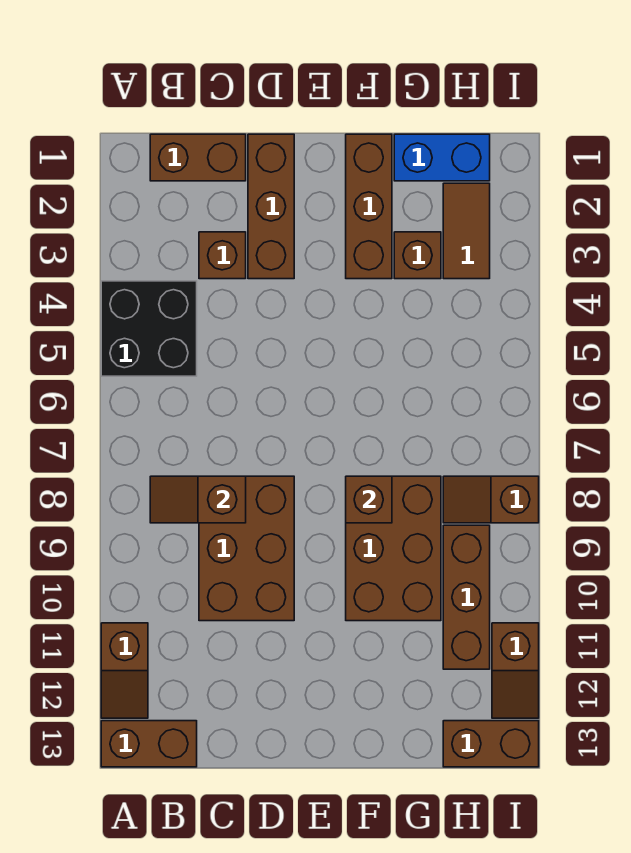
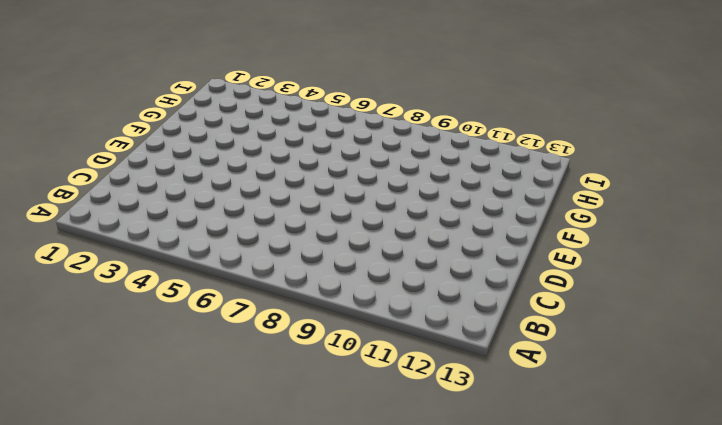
none -> black 2x2 brick [101,281,197,376]
none -> brown 1x2 slope [101,623,148,718]
none -> brown 1x2 brick [101,721,197,767]

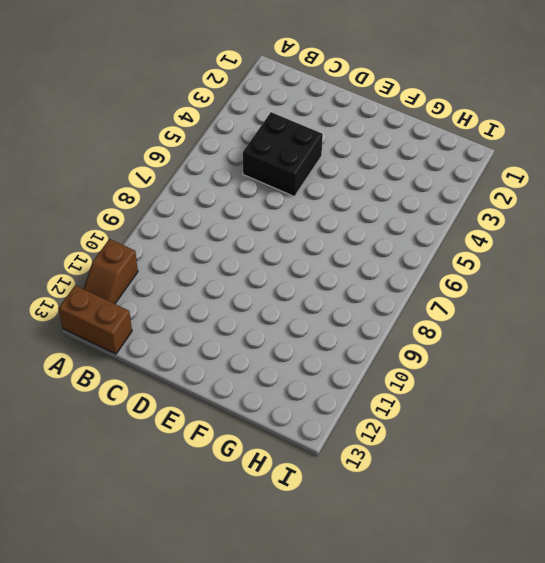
black 2x2 brick [243,112,323,197] -> black 2x2 brick moved to [101,281,197,376]
none -> brown 1x2 brick [150,134,246,181]
none -> brown 1x1 brick [199,232,246,279]
none -> brown 2x3 brick [199,476,294,621]

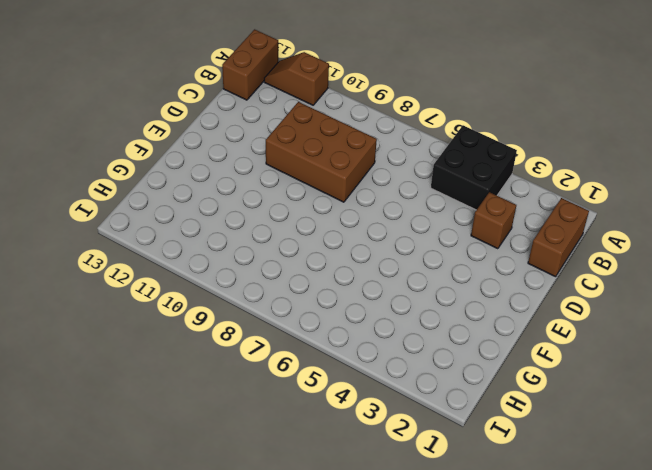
none -> brown 1x3 brick [248,134,294,279]
none -> brown 1x3 brick [346,134,392,279]
none -> brown 2x3 brick [346,476,441,621]

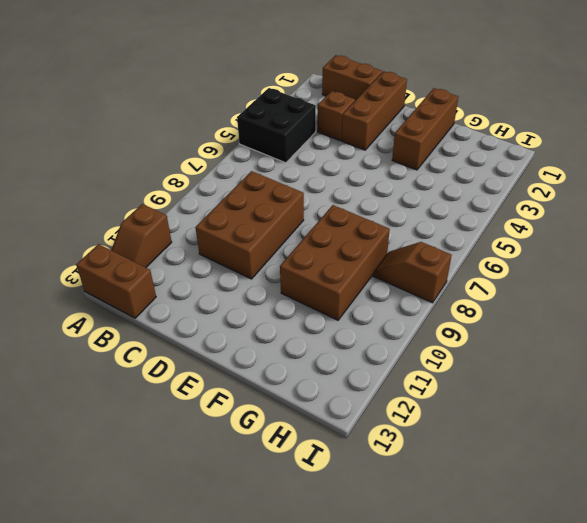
none -> blue 1x2 brick [394,134,490,181]
none -> brown 1x1 brick [394,232,441,279]
none -> brown 1x2 tile [443,183,490,279]

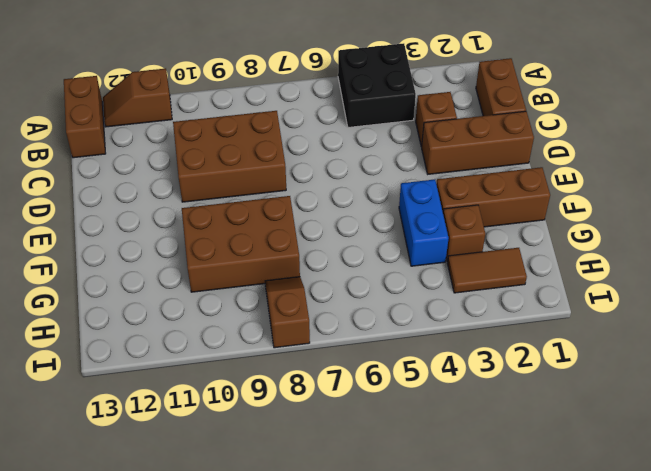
blue 1x2 brick [399,179,449,266] -> blue 1x2 brick moved to [394,134,490,181]
none -> brown 1x3 brick [443,525,490,669]
none -> brown 1x2 brick [443,721,539,767]
none -> brown 1x2 slope [492,623,539,718]

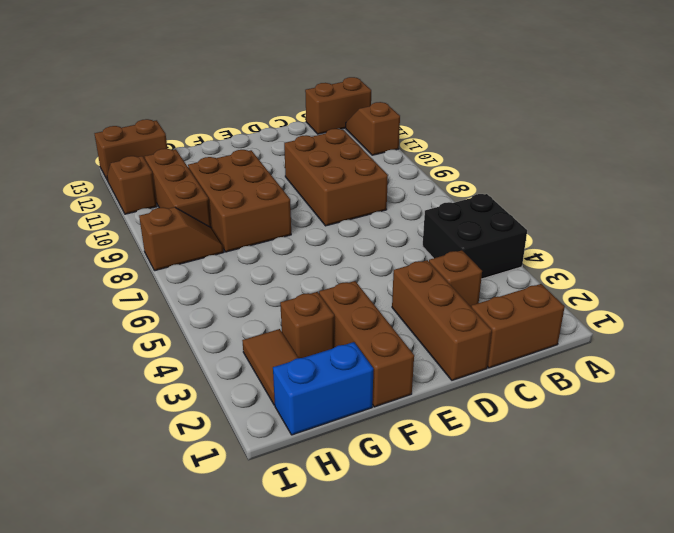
none -> brown 1x2 slope [150,476,246,523]
none -> brown 1x1 brick [346,476,392,523]

